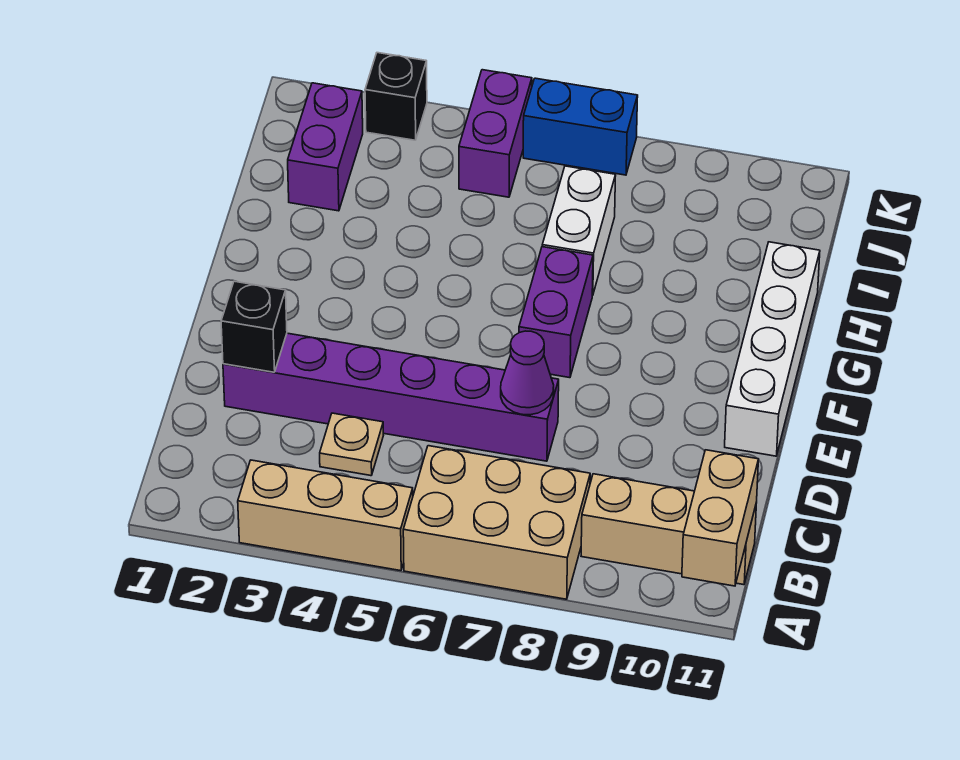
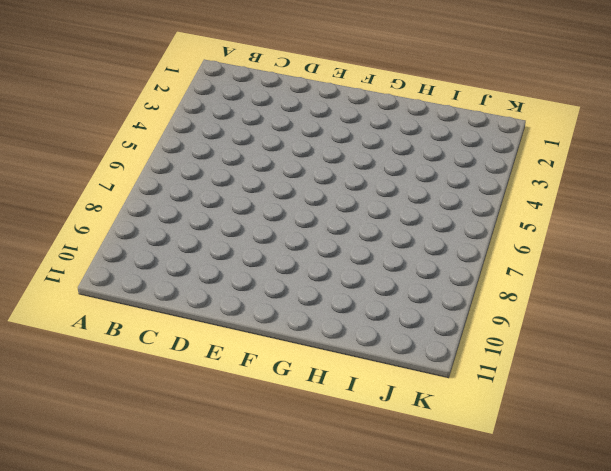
none -> tan 1x3 brick [238,460,413,571]
none -> tan 2x3 brick [403,446,590,599]
none -> tan 1x3 brick [581,474,757,585]

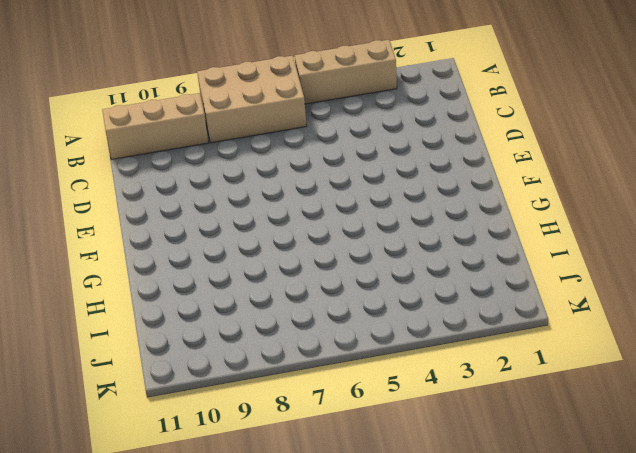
none -> tan 1x1 plate [320,413,383,476]
none -> purple 1x6 brick [223,333,559,461]
none -> white 1x4 brick [725,242,820,456]

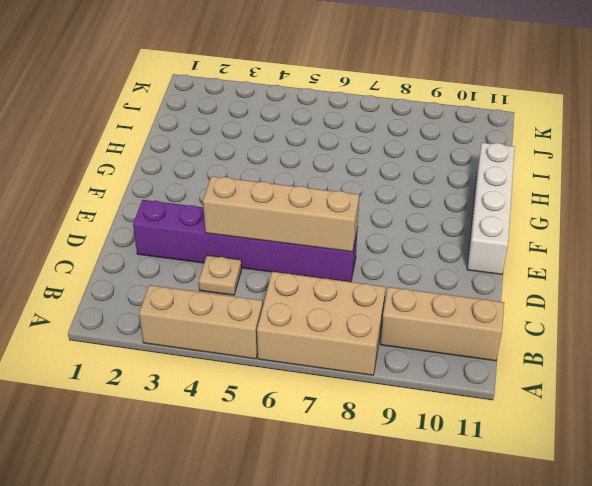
tan 1x4 brick [203,176,359,252] -> purple 1x1 cone [501,331,554,415]
none -> purple 1x2 brick [519,247,593,378]
none -> white 1x2 brick [542,166,616,296]
none -> purple 1x2 brick [288,83,363,211]

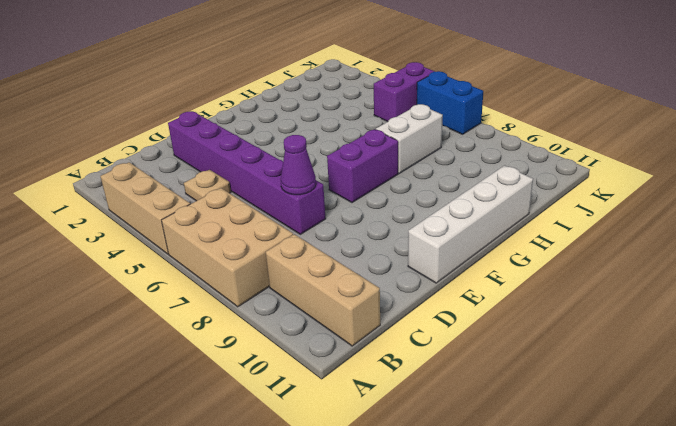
none -> purple 1x2 brick [288,83,363,211]
none -> black 1x1 brick [365,53,427,140]
none -> tan 1x2 brick [682,450,759,586]

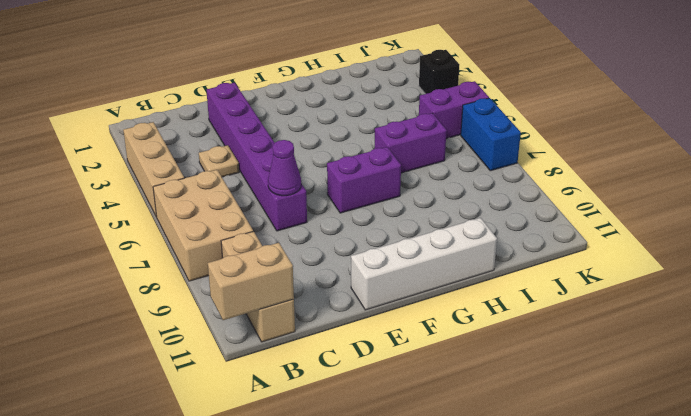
purple 1x2 brick [374,113,447,173] -> purple 1x2 brick moved to [288,83,363,211]
none -> white 1x2 brick [542,166,616,296]
none -> black 1x1 brick [221,281,287,372]

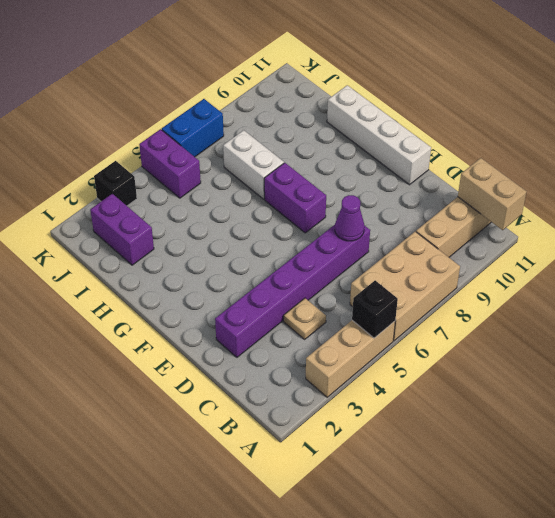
black 1x1 brick [352,280,398,338] -> black 1x1 brick moved to [221,281,287,372]

